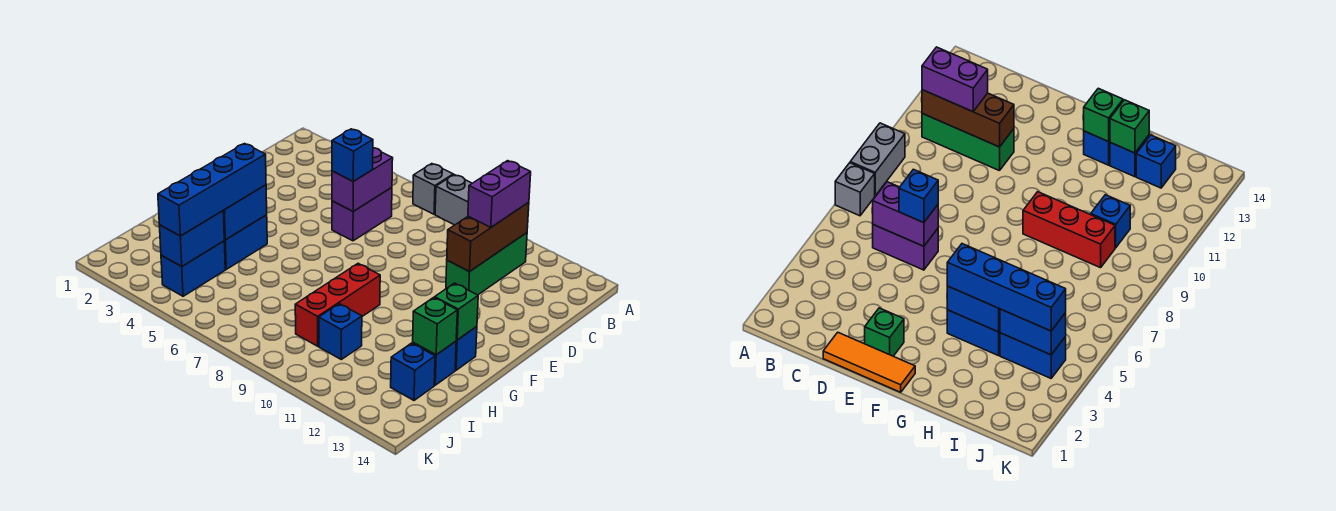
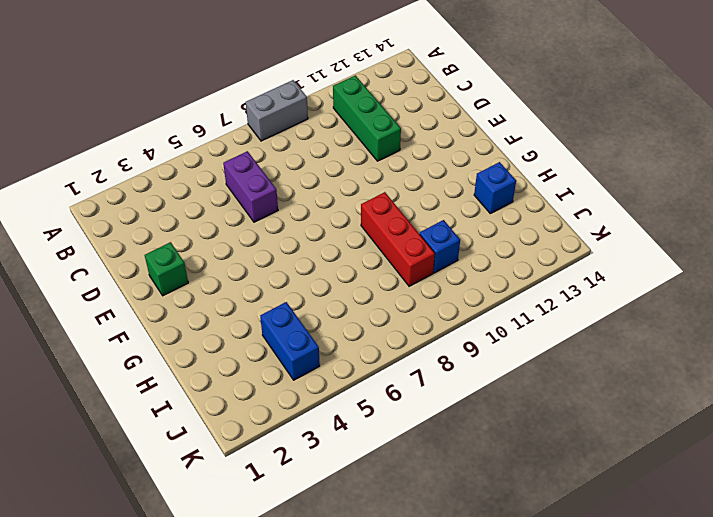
none -> grey 1x1 brick [413,164,453,214]
none -> orange 1x3 tile [823,332,915,392]
none -> blue 1x2 brick [224,215,267,269]

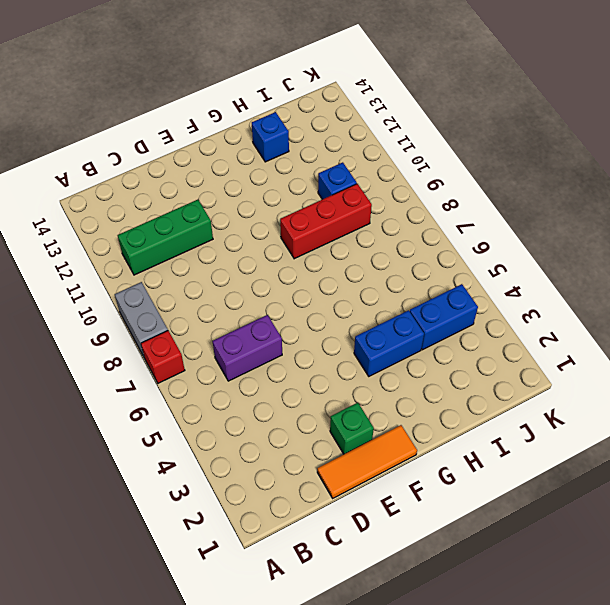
red 1x1 brick [141,331,185,383] -> grey 1x1 brick [413,164,453,214]
none -> blue 1x1 brick [455,327,477,370]
none -> blue 1x1 brick [391,343,435,400]
none -> brown 1x3 brick [447,202,529,272]

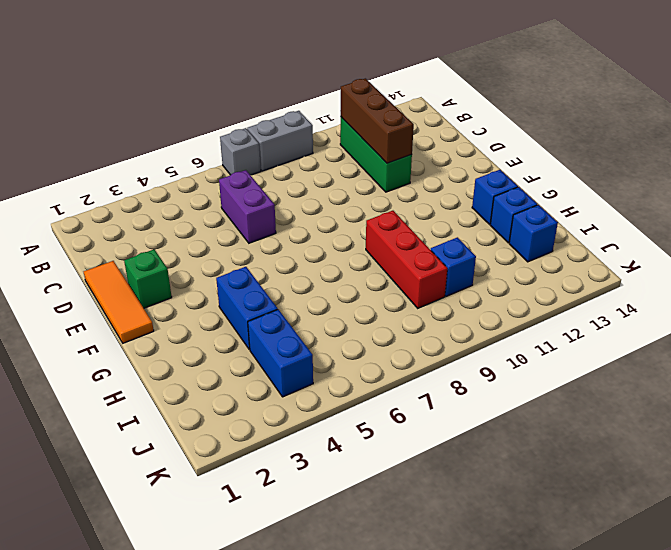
none -> purple 1x2 brick [332,148,393,211]
none -> blue 1x2 brick [223,185,267,240]
none -> green 1x1 brick [435,283,478,340]

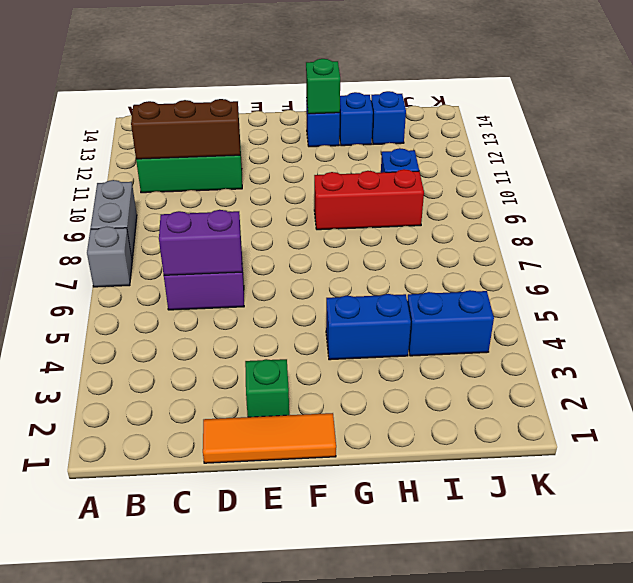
none -> blue 1x2 brick [223,185,267,240]
none -> green 1x1 brick [413,297,457,355]
none -> blue 1x2 brick [159,211,224,266]

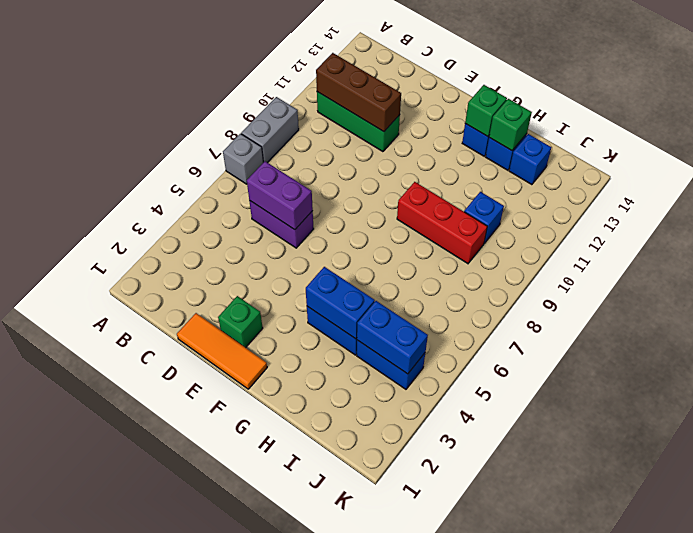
none -> purple 1x2 brick [468,161,531,227]
none -> blue 1x1 brick [332,129,373,181]
none -> blue 1x4 brick [158,144,266,236]

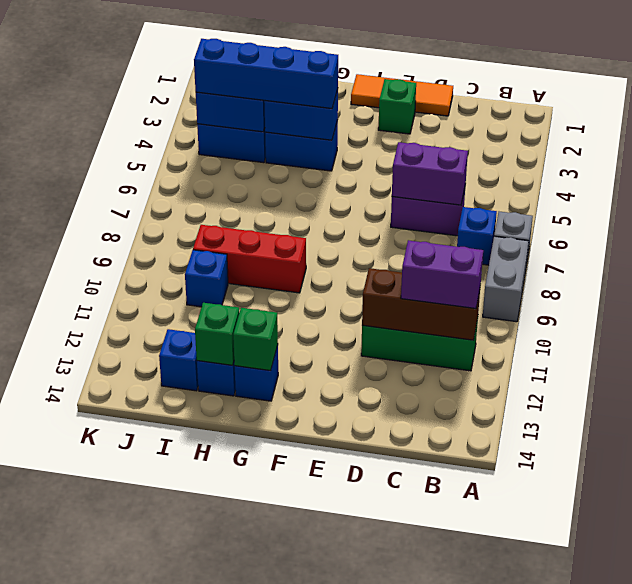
blue 1x1 brick [457,207,497,265] -> blue 1x1 brick moved to [332,129,373,181]

